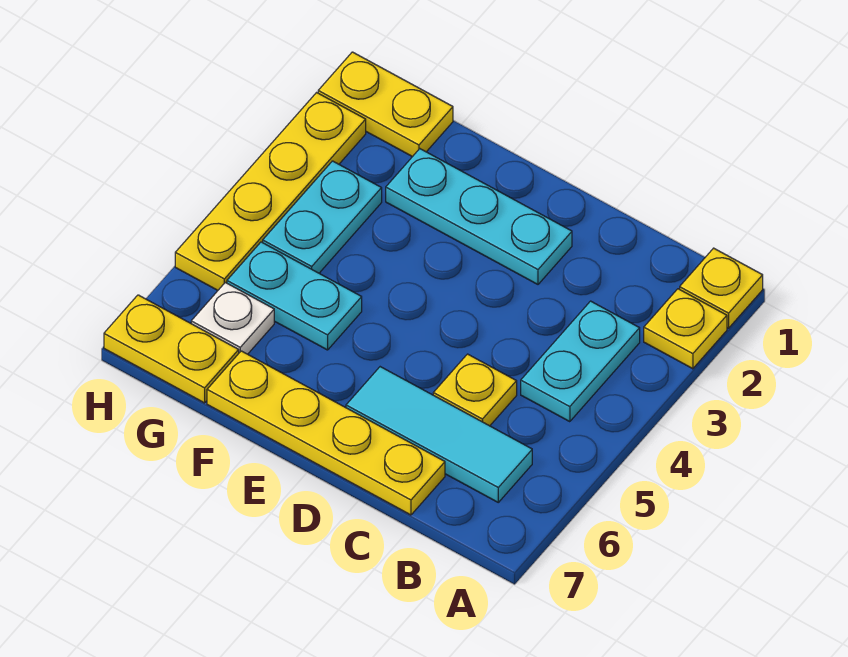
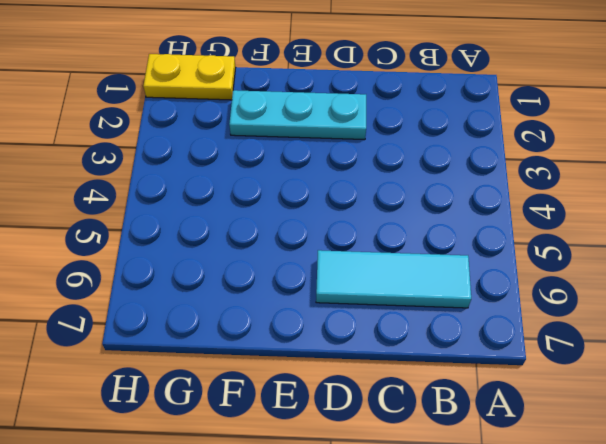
none -> yellow 1x1 plate [680,248,763,328]
none -> yellow 1x1 plate [644,289,727,369]
none -> cyan 1x2 plate [521,301,640,422]

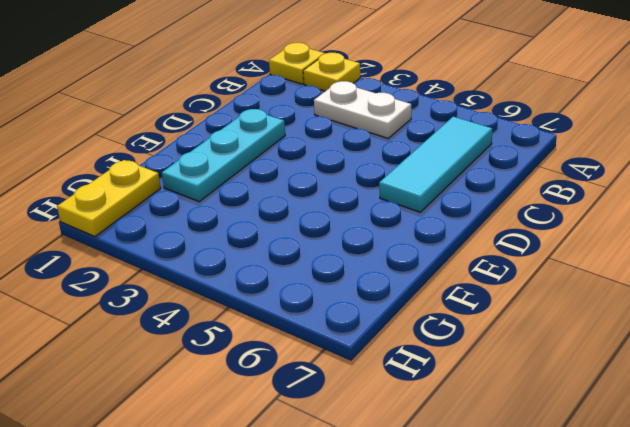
white 1x2 plate [314,81,411,138] -> cyan 1x2 plate [521,301,640,422]
none -> yellow 1x1 plate [433,354,517,426]
none -> yellow 1x4 plate [207,351,445,515]
none -> cyan 1x2 plate [227,242,362,350]

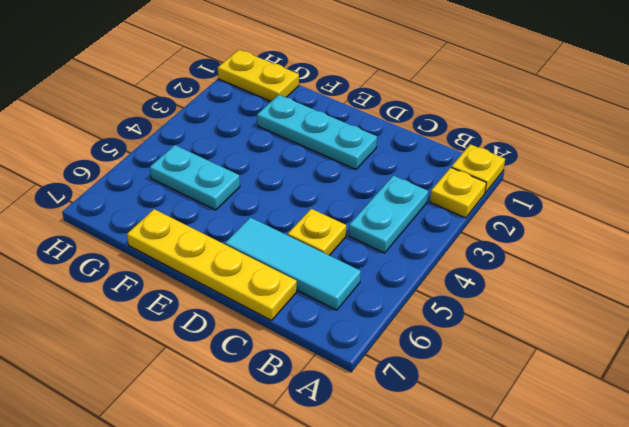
none -> cyan 1x2 plate [263,161,382,273]
none -> white 1x1 plate [191,282,274,354]
none -> yellow 1x2 plate [104,295,239,403]

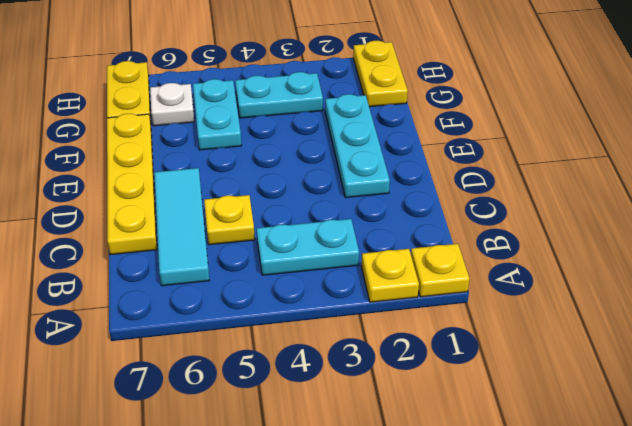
none -> yellow 1x4 plate [175,93,366,290]

